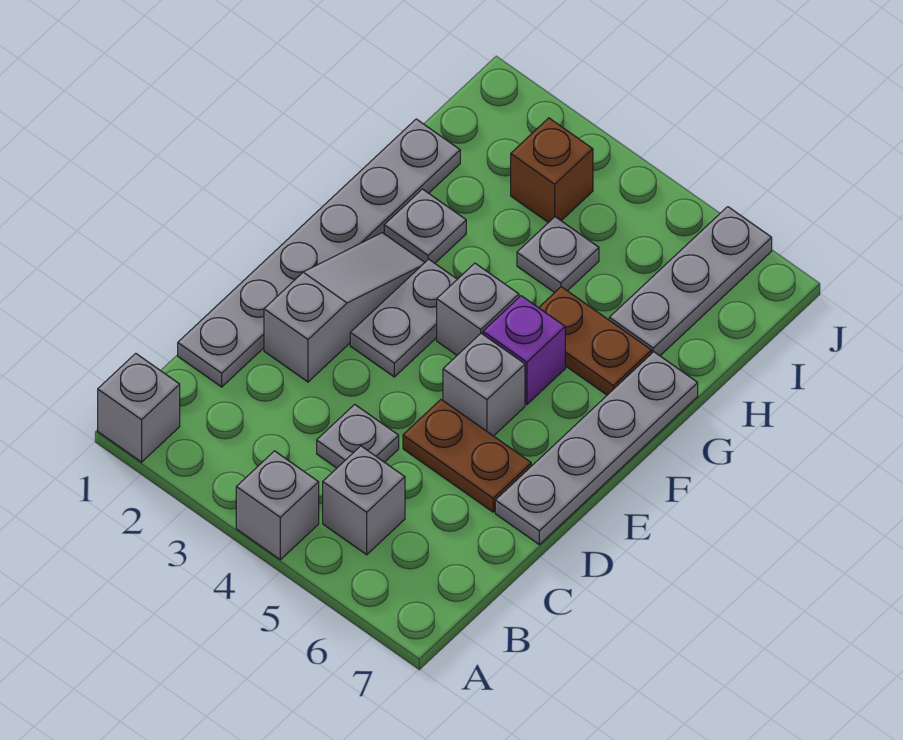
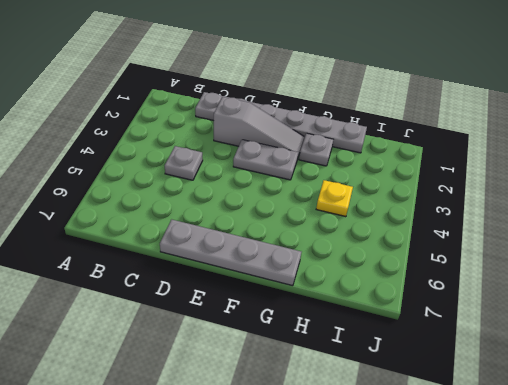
yellow 1x1 plate [316,180,353,217] -> grey 1x1 plate [517,217,599,293]
none -> grey 1x1 brick [98,353,180,462]
none -> grey 1x1 brick [236,451,319,560]
none -> grey 1x1 brick [323,446,405,555]

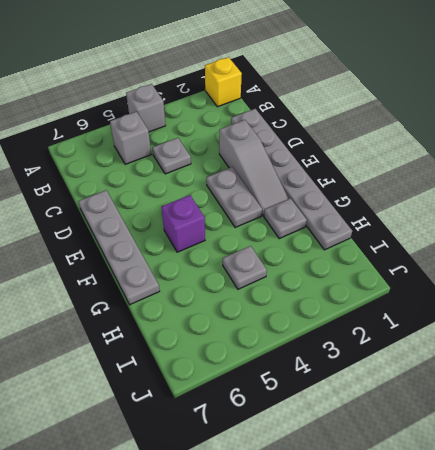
yellow 1x1 brick [205,57,242,107] -> grey 1x1 brick [98,353,180,462]
none -> brown 1x2 plate [403,400,531,512]
none -> grey 1x1 brick [443,333,525,436]
none -> grey 1x1 brick [437,263,519,355]

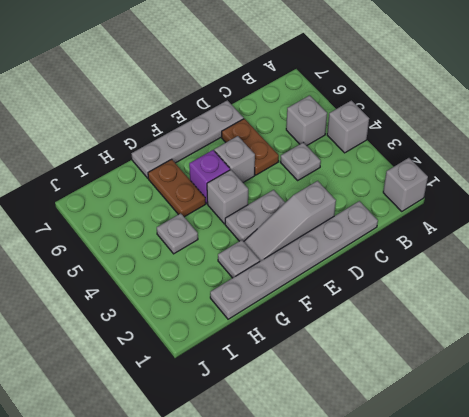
none -> grey 1x3 plate [609,207,772,356]
none -> brown 1x1 brick [511,118,593,223]

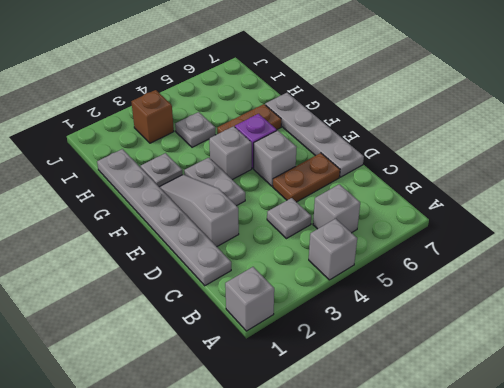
none -> grey 1x3 plate [609,207,772,356]

